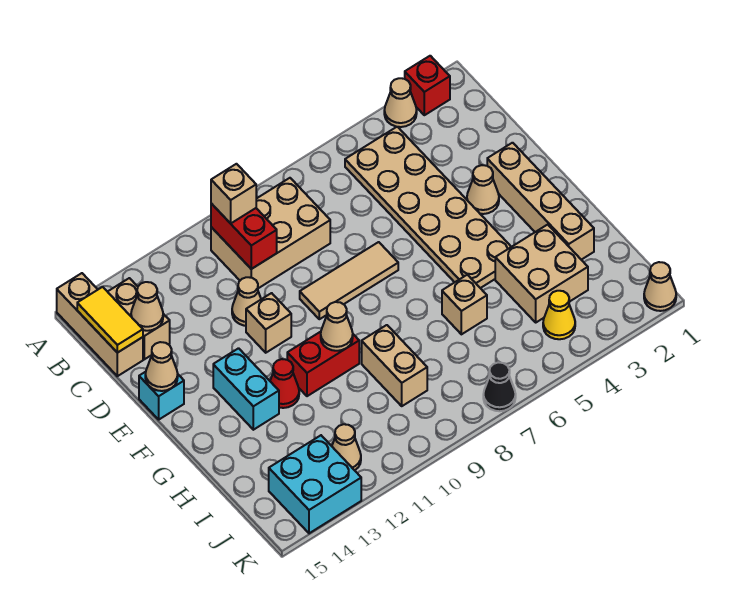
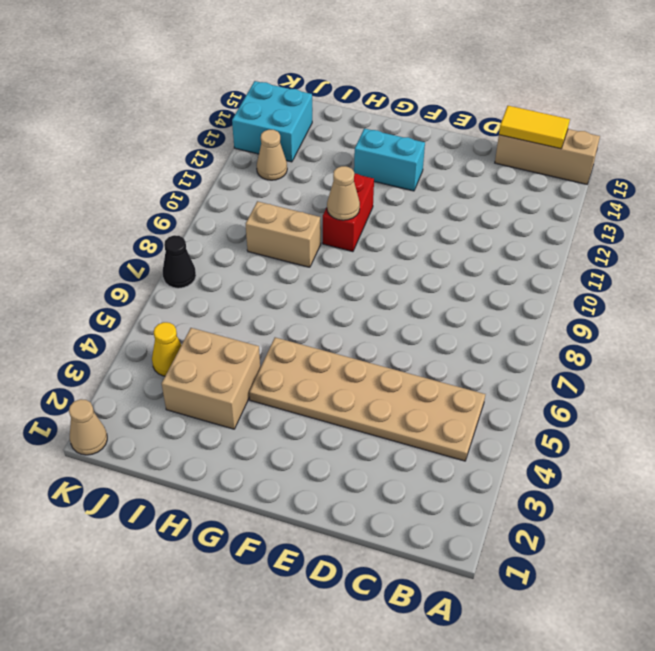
none -> red 1x1 brick [405,56,450,115]
none -> tan 1x1 cone [384,78,417,127]
none -> tan 2x3 brick [211,178,330,288]

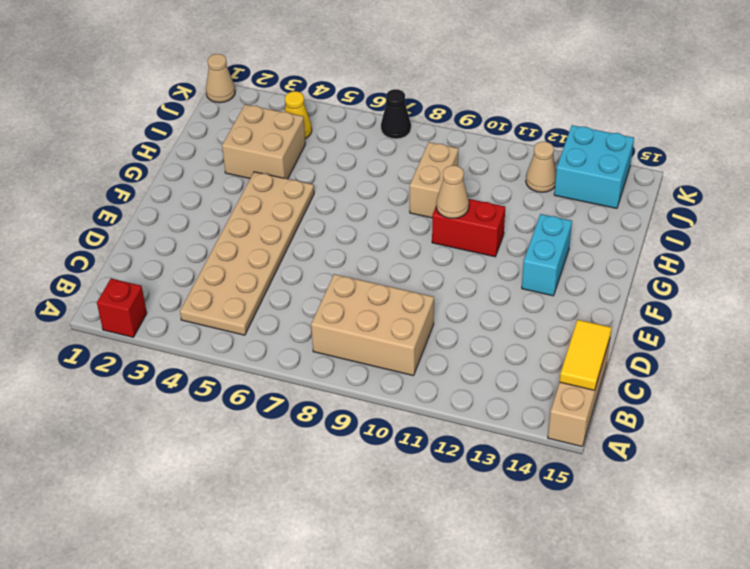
none -> tan 1x1 cone [384,78,417,127]
none -> tan 1x2 brick [108,278,170,359]
none -> tan 1x1 cone [232,277,261,326]

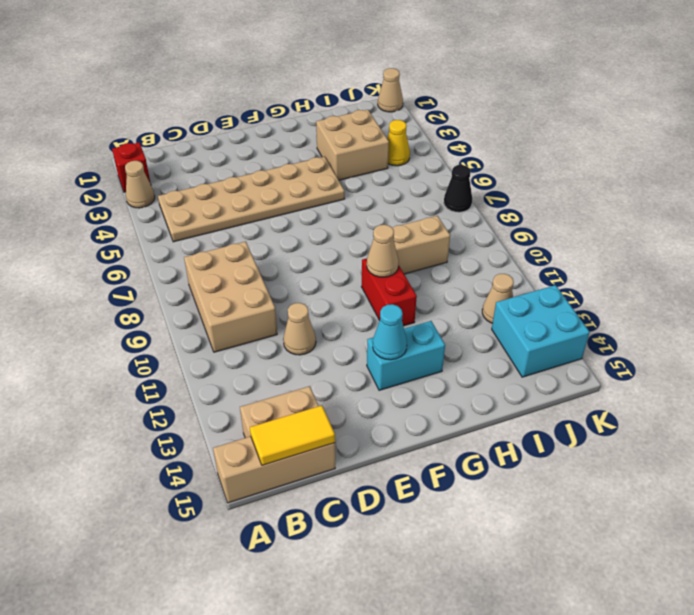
cyan 1x1 cone [373,304,407,360] -> none
none -> tan 1x4 brick [487,143,594,260]
none -> tan 1x1 cone [467,165,499,214]
none -> tan 1x3 tile [300,242,398,319]

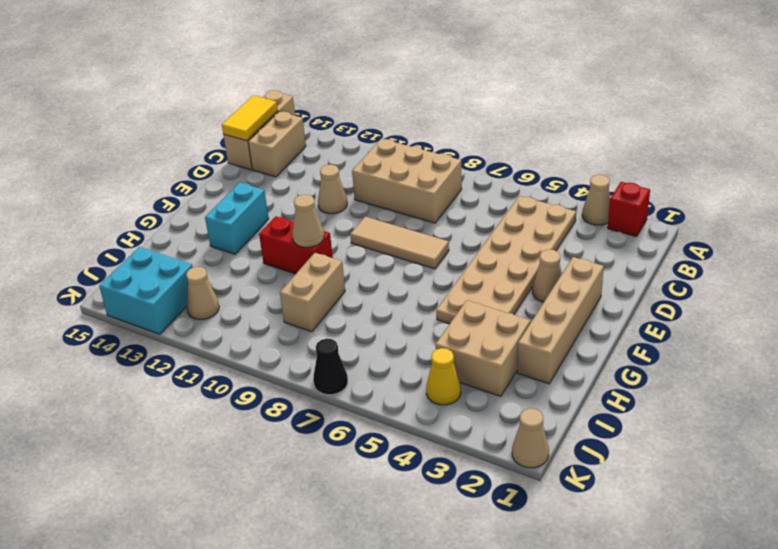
none -> tan 1x1 brick [246,293,291,353]
none -> cyan 1x1 brick [139,372,184,419]
none -> red 1x1 cone [270,359,299,408]

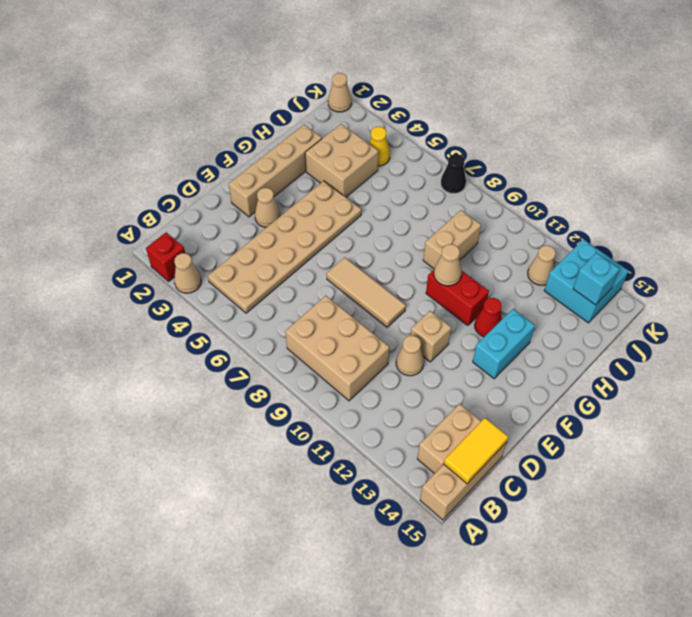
cyan 1x1 brick [573,253,619,305] -> cyan 1x1 brick moved to [139,372,184,419]
none -> tan 1x1 brick [442,275,487,334]
none -> red 1x2 brick [211,204,277,269]
none -> tan 1x1 cone [131,282,163,331]

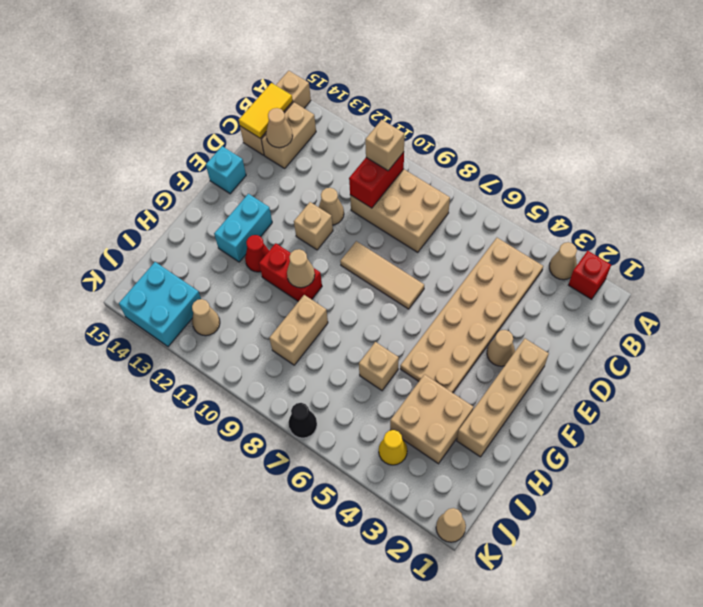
none -> tan 1x1 cone [145,342,178,391]

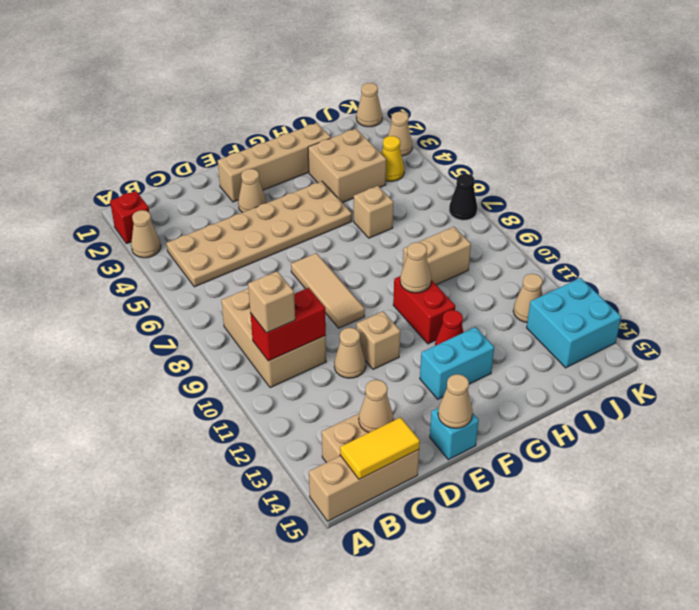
tan 1x1 cone [388,112,412,156] -> none

